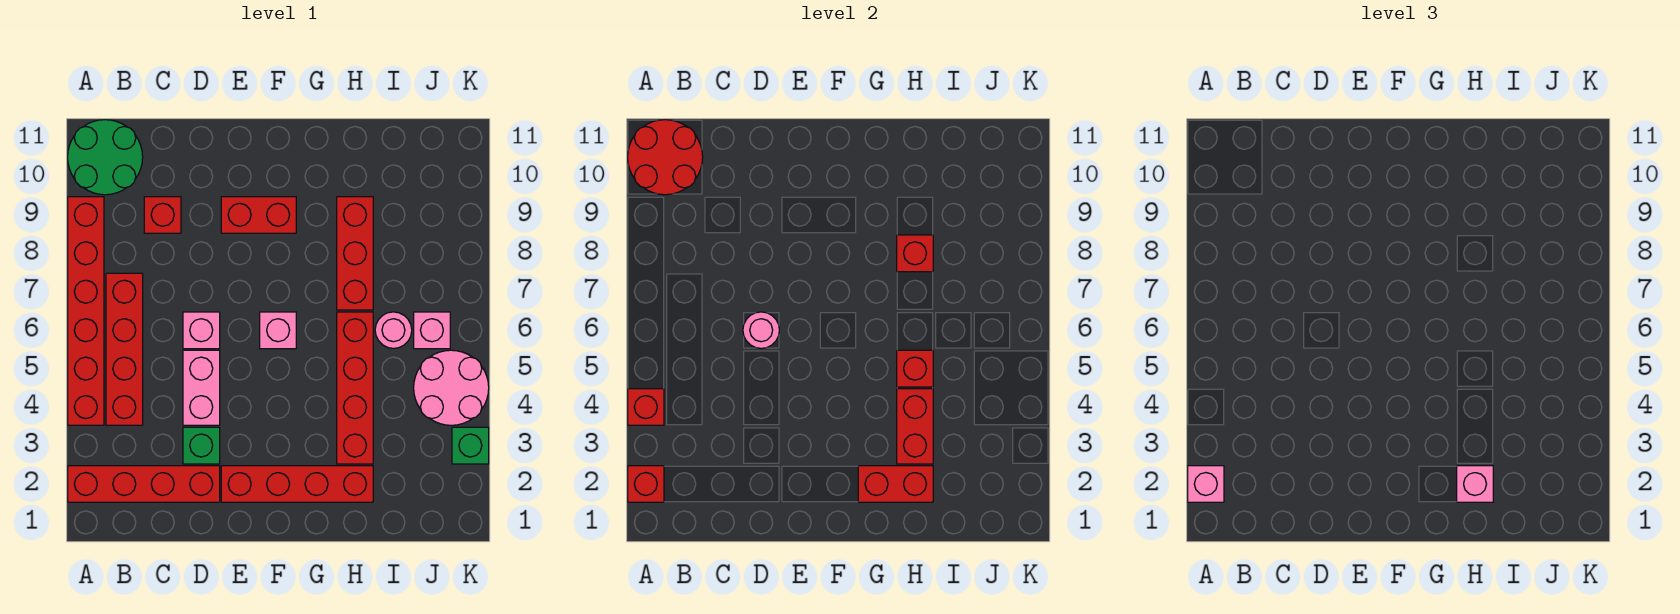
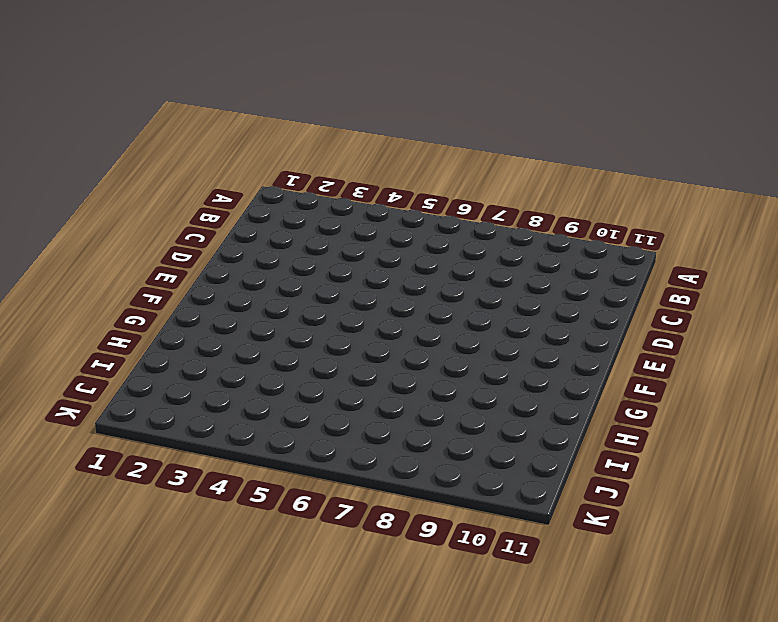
none -> red 1x4 brick [68,466,220,502]
none -> red 1x6 brick [68,197,104,425]
none -> green 2x2 round brick [68,120,143,195]

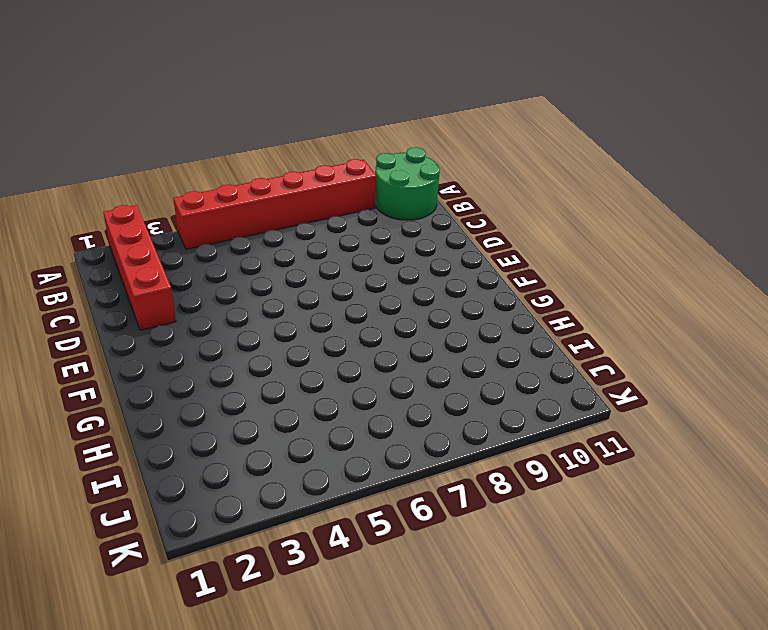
none -> red 1x4 brick [106,273,143,425]
none -> red 1x1 brick [144,197,181,233]
none -> green 1x1 brick [183,427,220,464]

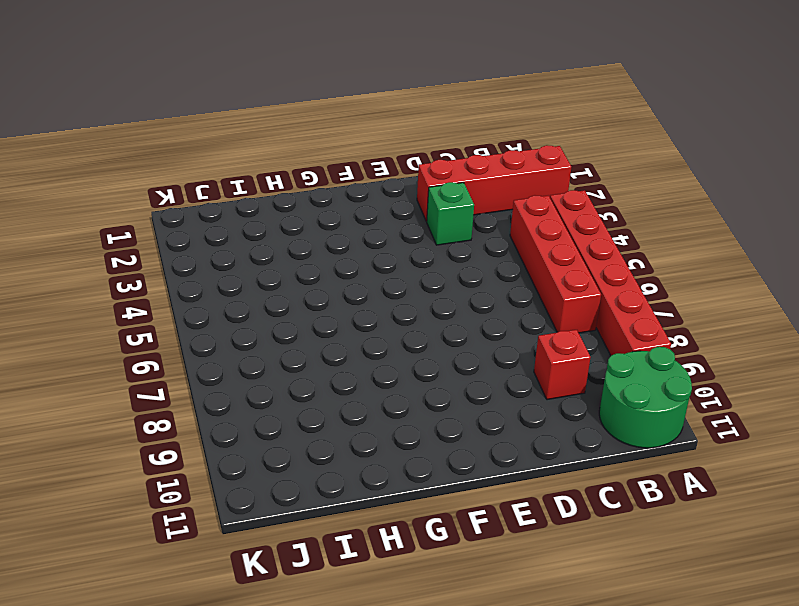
none -> pink 1x2 brick [183,350,220,425]
none -> pink 1x1 brick [183,312,220,349]
none -> red 1x4 brick [221,466,373,502]

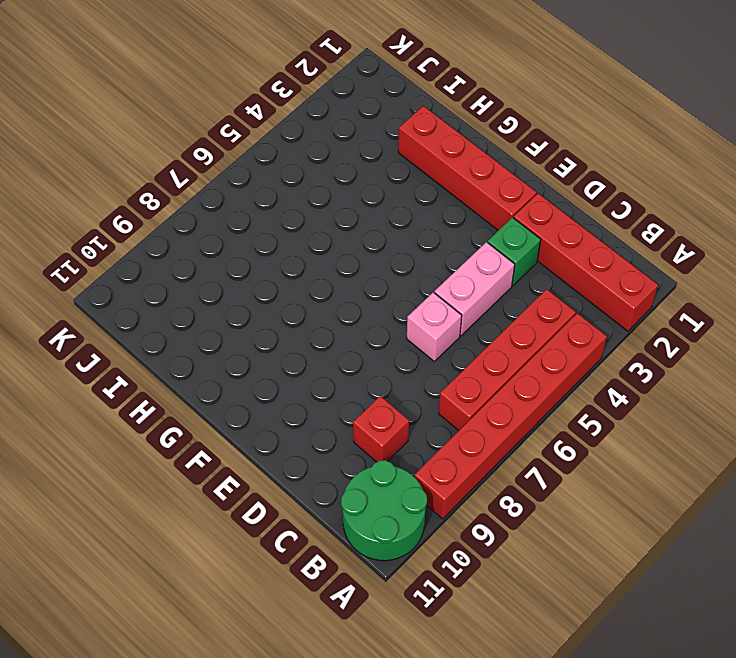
none -> red 1x2 brick [221,197,296,233]
none -> pink 1x1 brick [260,312,296,349]
none -> red 1x4 brick [337,312,373,464]

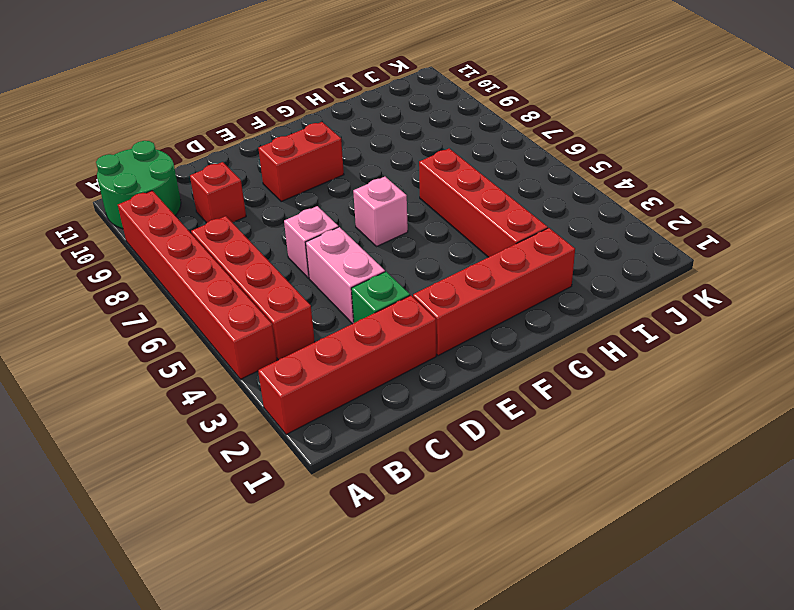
none -> red 1x3 brick [337,197,373,310]
none -> pink 1x1 round brick [375,312,412,348]
none -> pink 2x2 round brick [414,350,489,425]

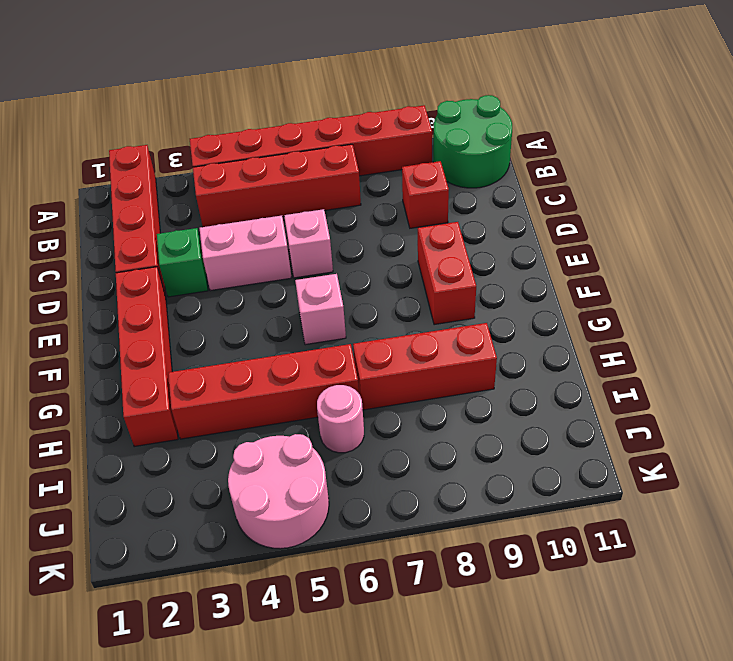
none -> pink 1x1 brick [414,312,450,349]
none -> green 1x1 brick [452,427,489,464]
none -> red 1x1 brick [628,466,664,502]

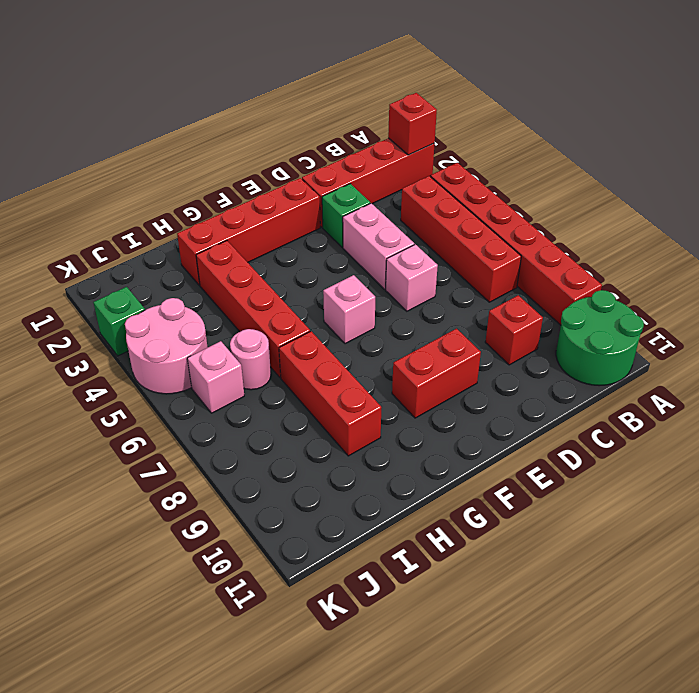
none -> red 1x1 brick [628,389,664,425]
none -> red 2x2 round brick [628,120,703,195]
none -> pink 1x1 round brick [743,312,779,348]

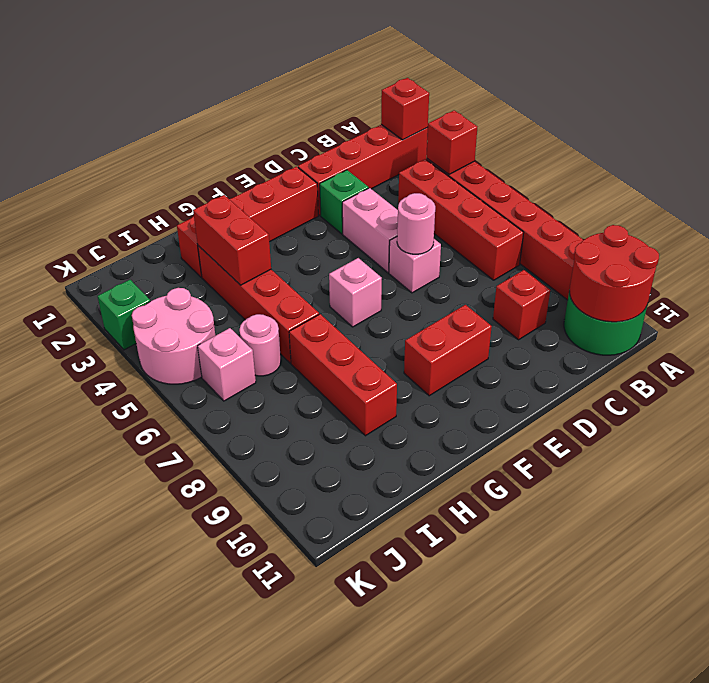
none -> red 1x2 brick [858,466,933,502]
none -> red 1x1 brick [897,350,933,387]
none -> red 1x1 brick [897,235,933,272]

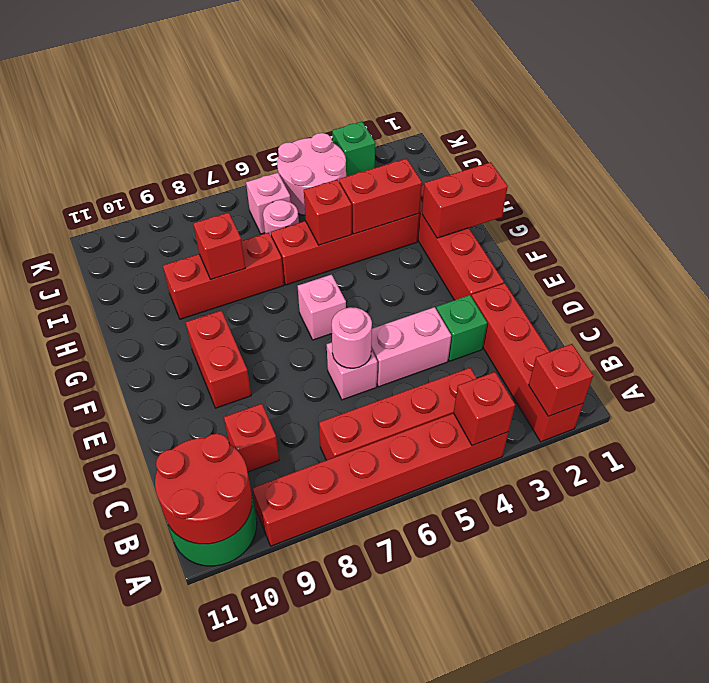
red 1x2 brick [422,162,508,238] -> red 1x2 brick turned to [858,466,933,502]
none -> pink 1x1 brick [1188,466,1224,502]
none -> pink 1x1 brick [1457,466,1493,502]

